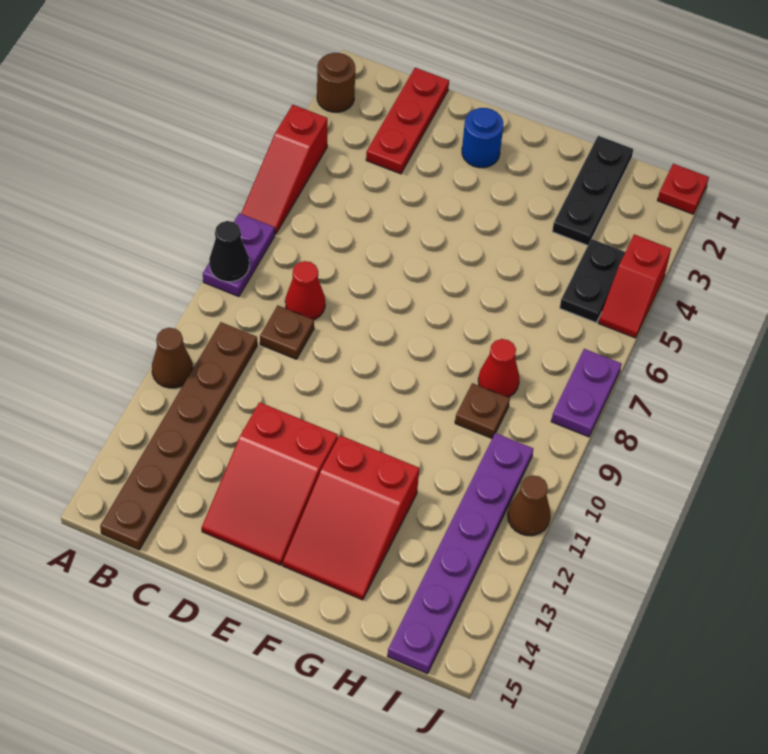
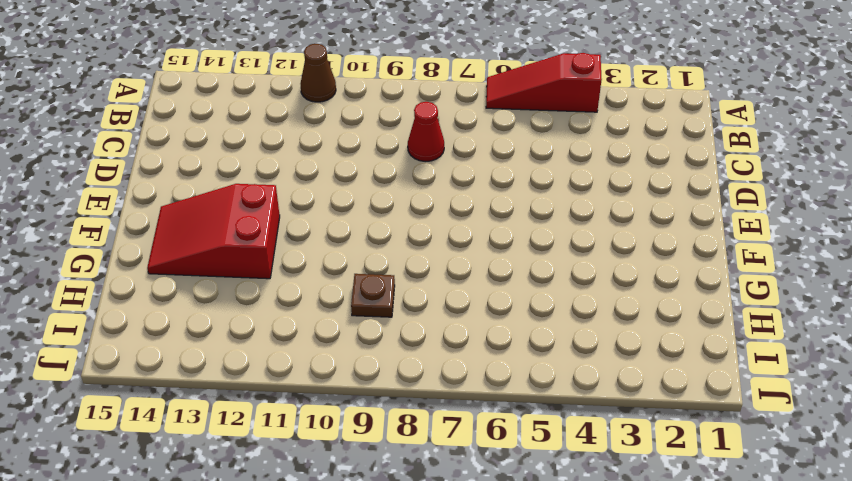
none -> brown 1x1 round brick [317,53,355,112]
none -> purple 1x2 plate [203,213,275,297]
none -> brown 1x6 plate [100,322,257,550]

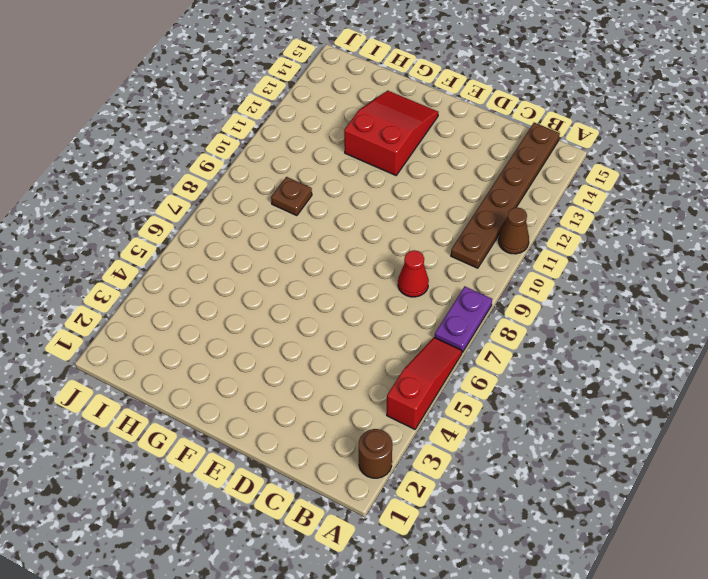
none -> red 1x3 plate [366,68,449,174]
none -> brown 1x1 plate [260,306,314,359]
none -> red 2x3 slope [202,402,338,565]

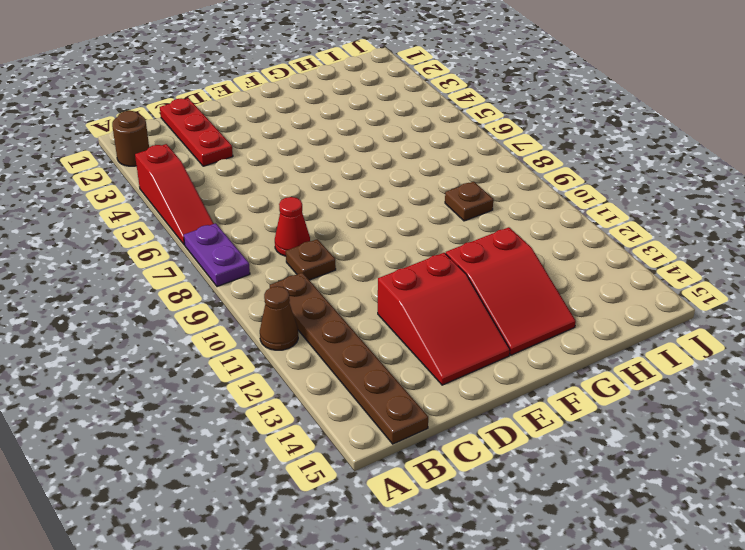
none -> blue 1x1 round brick [462,108,503,168]
none -> black 1x3 plate [552,136,633,245]
none -> red 1x1 cone [478,339,519,397]

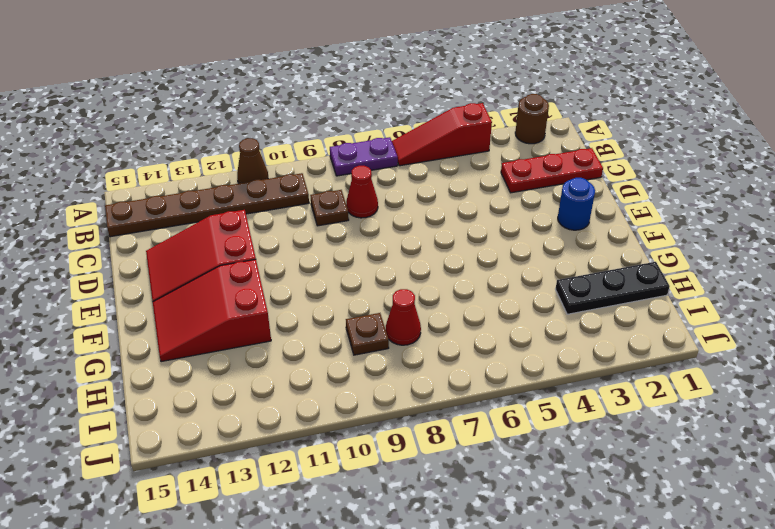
none -> black 1x2 plate [560,239,625,323]
none -> purple 1x6 plate [388,433,533,674]
none -> red 1x1 plate [657,164,709,214]

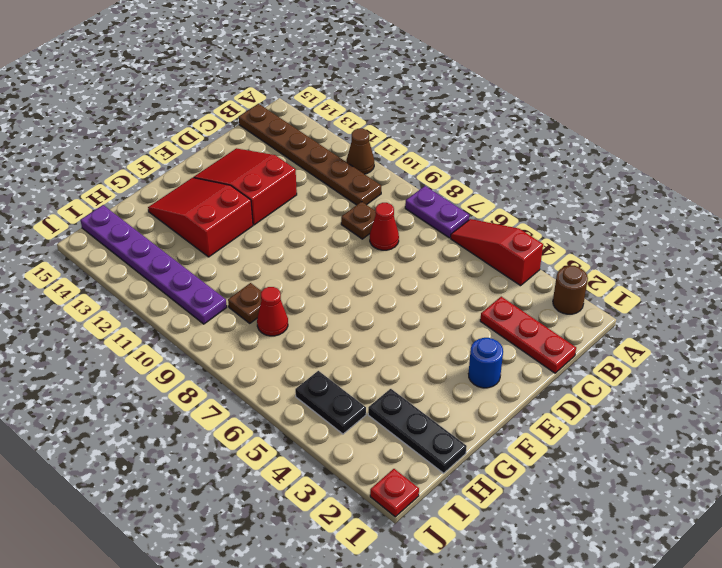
none -> red 1x2 slope [599,235,671,338]
none -> purple 1x2 plate [551,349,622,437]
none -> brown 1x1 cone [508,475,551,536]

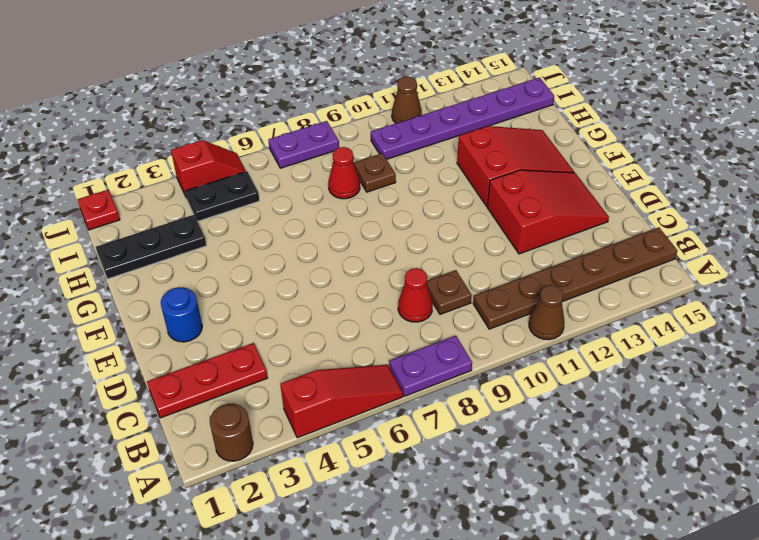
none -> black 1x1 cone [209,221,249,282]

